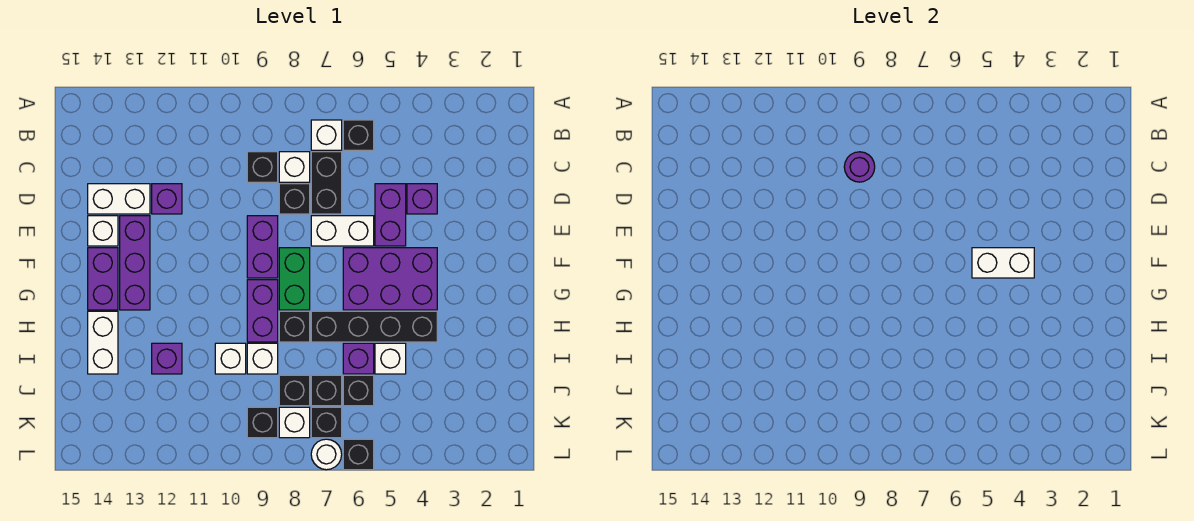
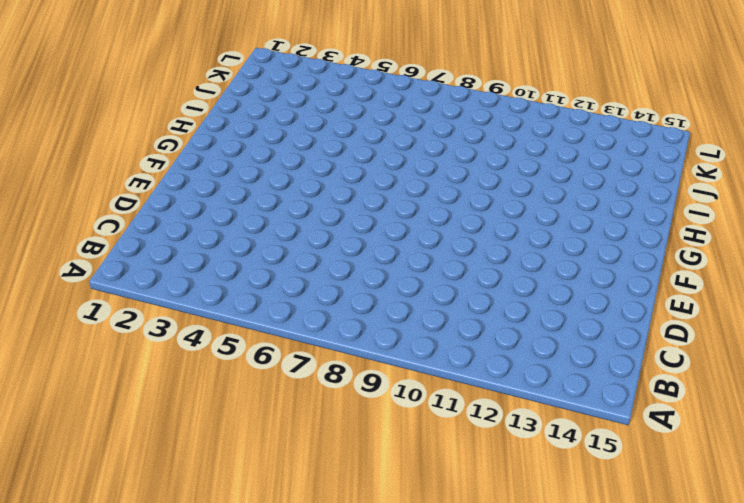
none -> black 1x1 brick [343,120,374,150]
none -> white 1x1 brick [311,120,342,150]
none -> black 1x2 brick [311,152,342,214]
none -> white 1x1 brick [279,152,310,182]

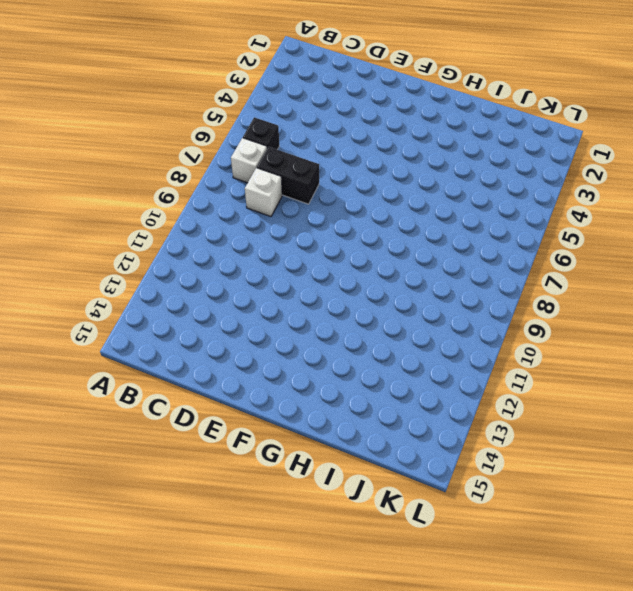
none -> black 1x1 brick [247,152,278,182]
none -> purple 1x1 brick [407,184,437,214]
none -> purple 1x2 brick [375,184,406,246]
none -> black 1x1 brick [279,184,310,214]

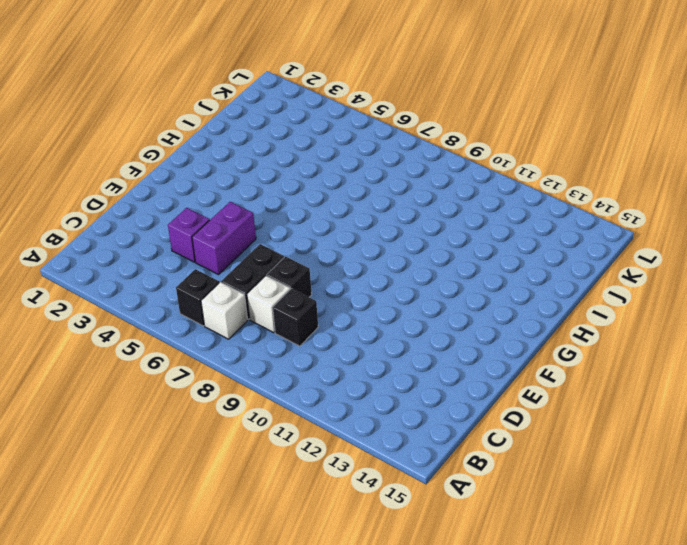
none -> purple 1x1 brick [152,184,182,214]
none -> white 1x2 brick [88,184,150,214]
none -> white 1x2 brick [311,216,374,246]
none -> purple 1x2 brick [247,216,278,278]

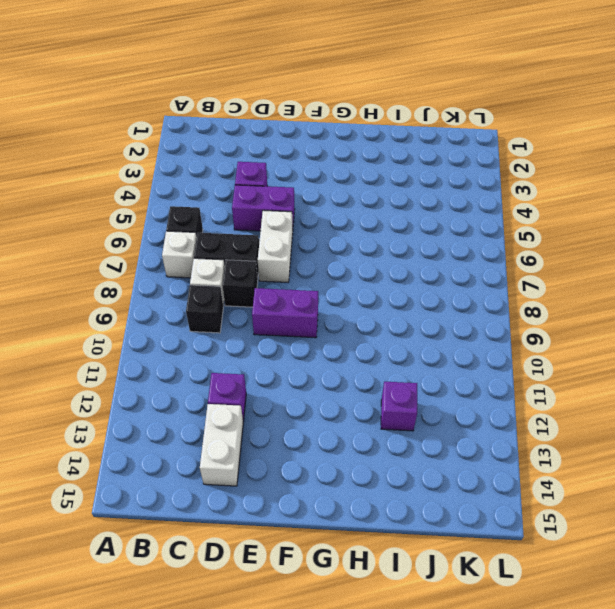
none -> purple 1x3 brick [120,216,150,310]
none -> white 1x1 brick [88,216,118,246]
none -> purple 2x3 brick [343,248,437,310]
none -> green 1x2 brick [279,248,310,310]

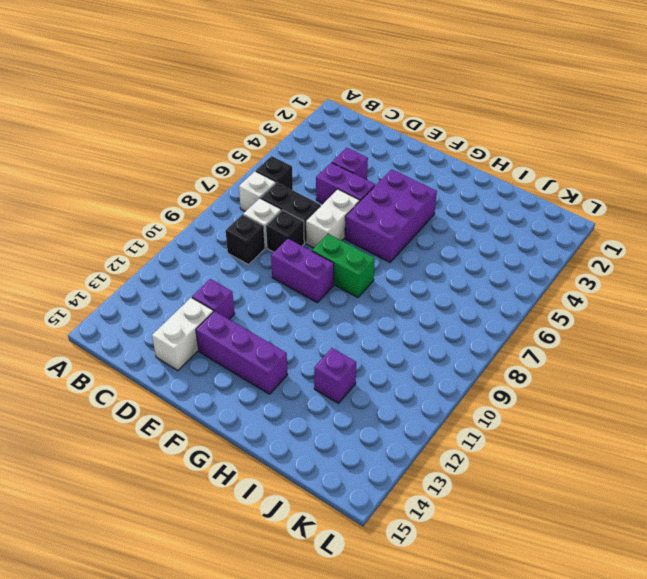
none -> white 1x1 brick [88,216,118,246]
none -> purple 1x2 brick [88,248,118,310]
none -> purple 1x2 brick [247,280,278,342]
none -> black 1x4 brick [311,311,437,342]

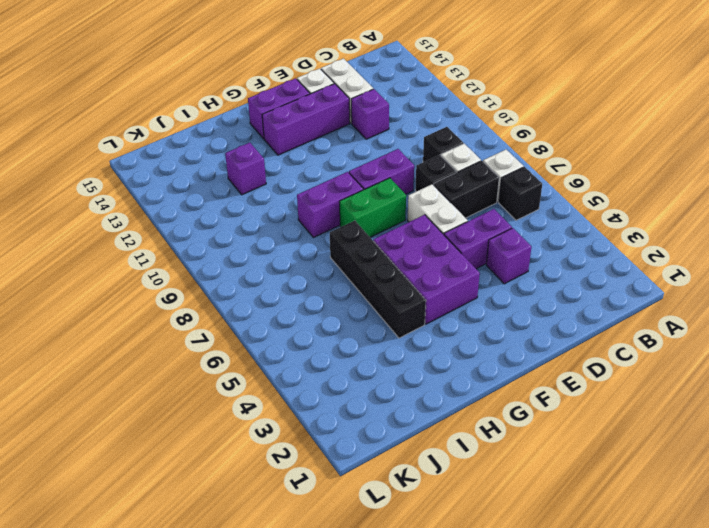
none -> black 1x1 brick [279,311,310,342]
none -> white 1x2 brick [88,311,118,374]
none -> white 1x1 brick [375,343,406,374]
none -> purple 1x1 brick [343,343,374,374]

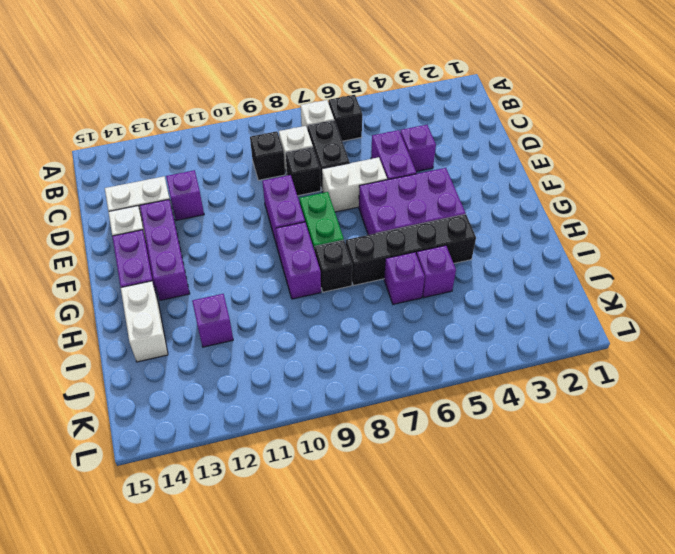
purple 1x1 brick [416,245,456,298] -> white 1x1 brick [375,343,406,374]
none -> white 1x1 brick [247,343,278,374]
none -> white 1x1 brick [215,343,246,374]
none -> black 1x1 brick [343,375,374,406]
none -> black 1x1 brick [311,375,342,406]

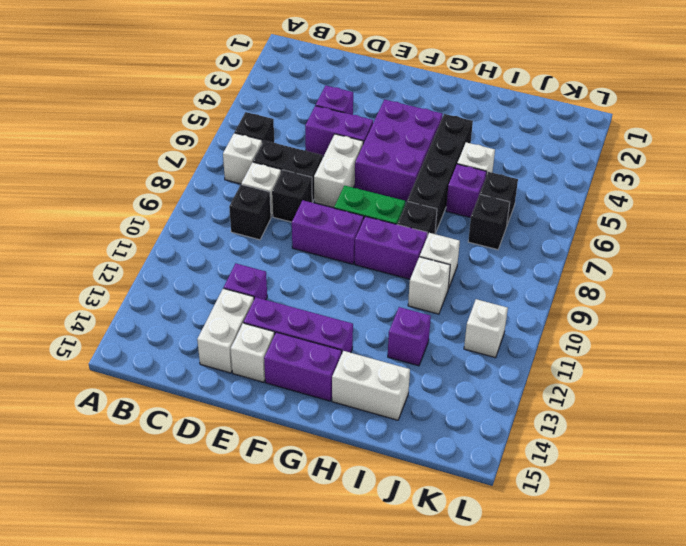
white 1x1 brick [464,299,508,358] -> white 1x1 brick moved to [279,407,310,438]
none -> black 1x1 brick [279,375,310,406]
none -> black 1x1 brick [311,407,342,438]
none -> black 1x1 brick [247,407,278,438]
none -> black 1x1 brick [343,439,374,470]

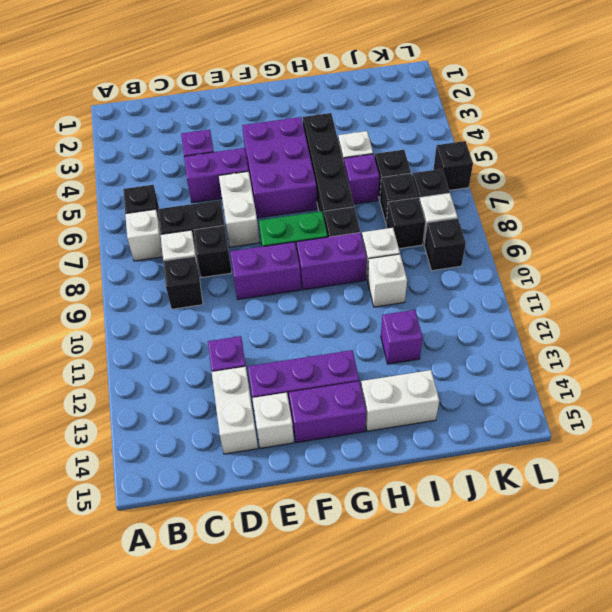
none -> white 1x1 round brick [311,439,342,470]
none -> purple 1x1 round brick [844,152,875,182]
none -> white 1x2 brick [972,248,1034,278]

